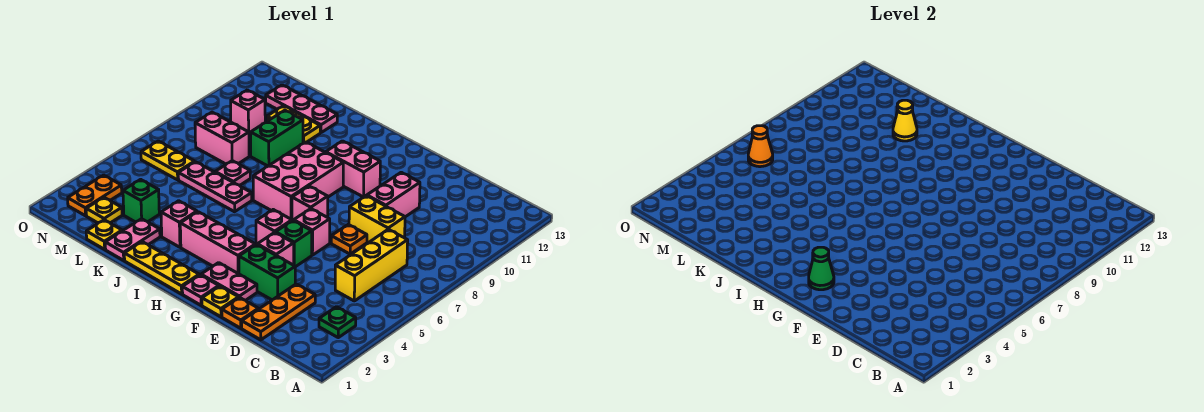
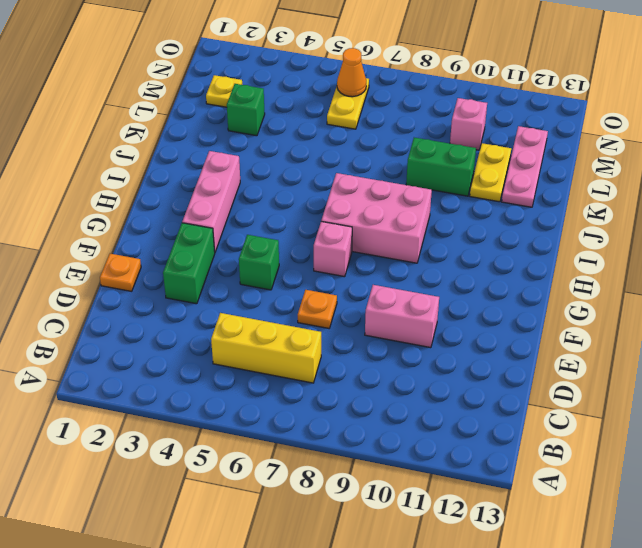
none -> green 1x1 plate [319,307,356,338]
none -> orange 1x3 plate [242,284,315,340]
none -> yellow 1x2 brick [349,196,405,243]
none -> yellow 1x1 plate [202,286,239,317]

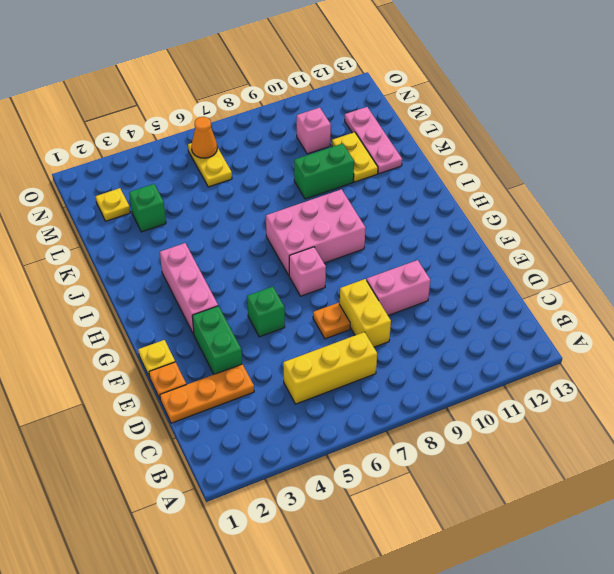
none -> green 1x1 plate [319,307,356,338]
none -> pink 1x2 plate [201,263,257,300]
none -> pink 1x1 brick [257,232,294,265]
none -> pink 1x1 brick [294,209,330,255]

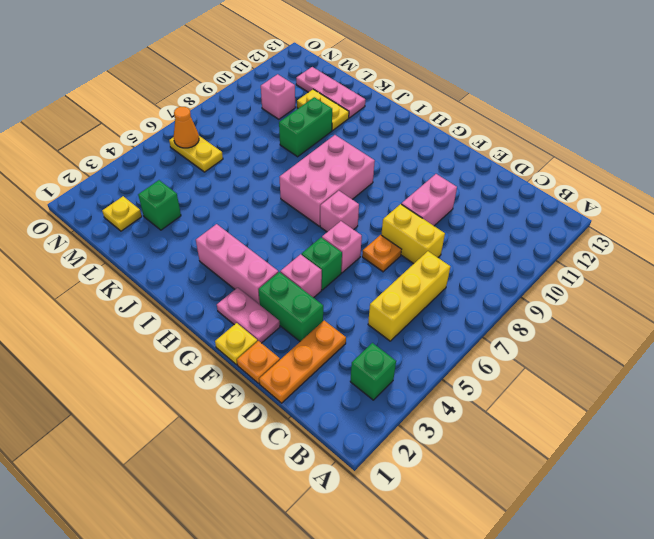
green 1x1 brick [350,343,396,400] -> green 1x1 plate [319,307,356,338]
none -> pink 1x1 plate [182,275,219,305]
none -> pink 1x1 brick [256,210,292,245]
none -> pink 1x2 brick [326,141,380,197]
none -> yellow 1x3 plate [124,242,199,294]

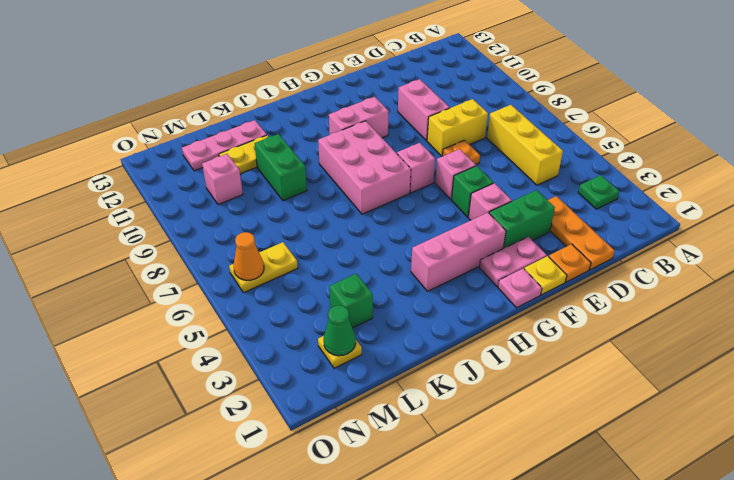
green 1x1 cone [324,305,356,356] -> green 1x1 cone moved to [809,247,834,290]
none -> pink 1x1 brick [256,210,292,245]
none -> yellow 1x3 plate [124,242,199,294]
none -> pink 1x1 brick [161,201,197,247]
none -> pink 1x3 plate [178,162,252,212]

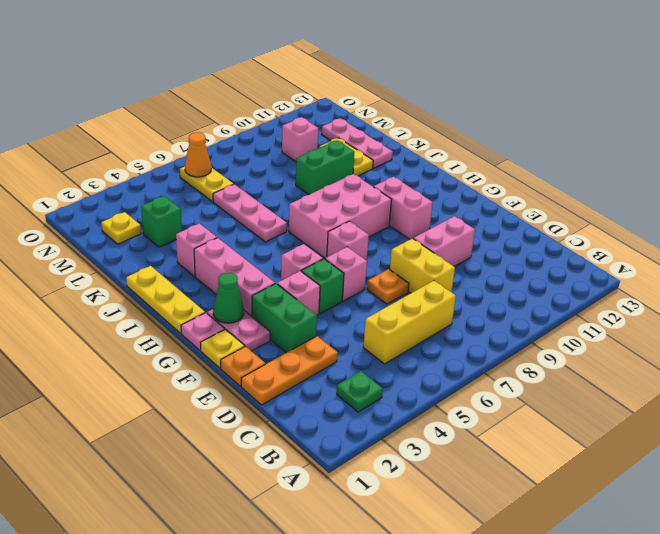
none -> pink 1x2 plate [105,219,160,260]
none -> pink 1x1 plate [215,161,250,185]
none -> yellow 1x1 plate [86,220,122,249]
none -> pink 1x2 brick [195,112,249,164]

